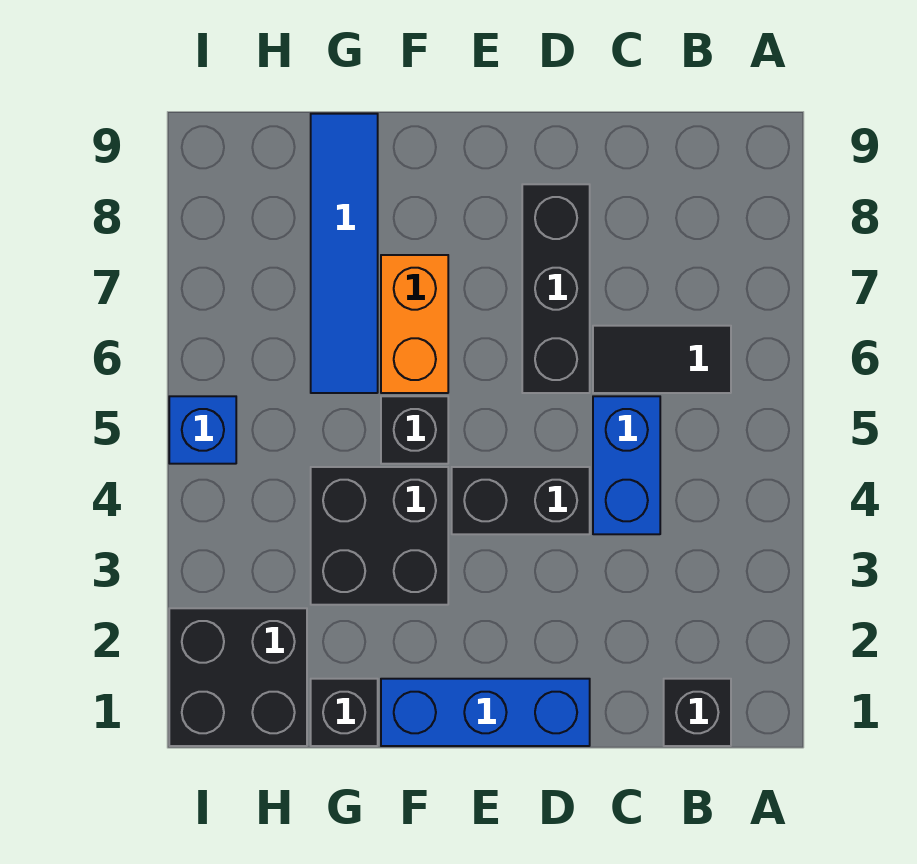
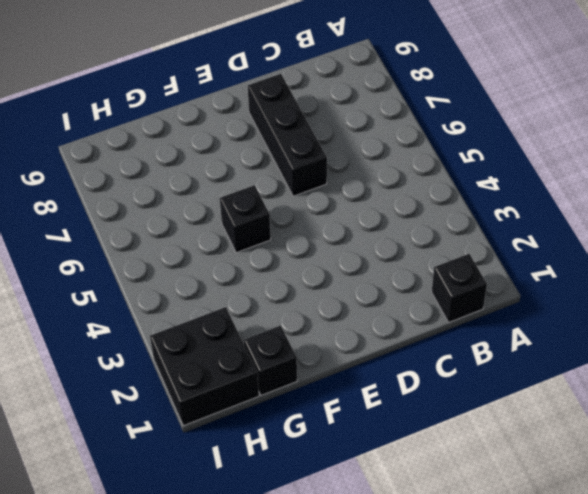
none -> black 1x2 tile [593,326,731,393]
none -> blue 1x2 brick [593,396,660,534]
none -> blue 1x3 brick [381,679,590,746]

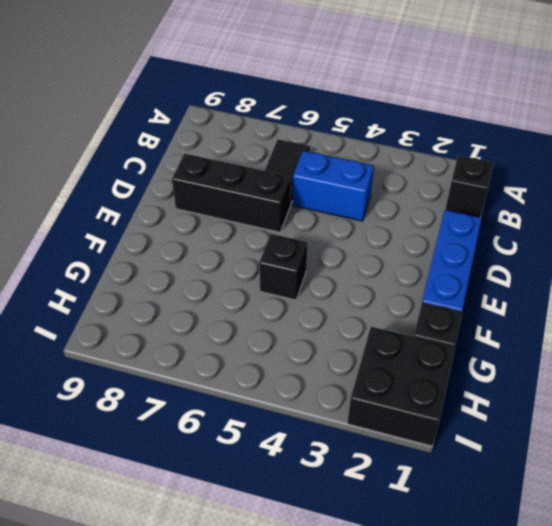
none -> black 1x2 brick [452,467,590,534]
none -> black 2x2 brick [311,467,448,605]
none -> orange 1x2 brick [381,255,448,393]

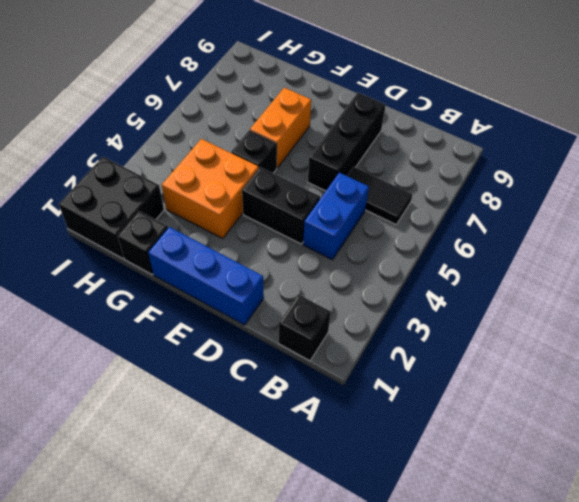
orange 2x2 brick [162,139,259,239] -> black 2x2 brick [311,467,448,605]
none -> blue 1x4 tile [311,114,378,393]
none -> blue 1x1 brick [169,396,236,464]

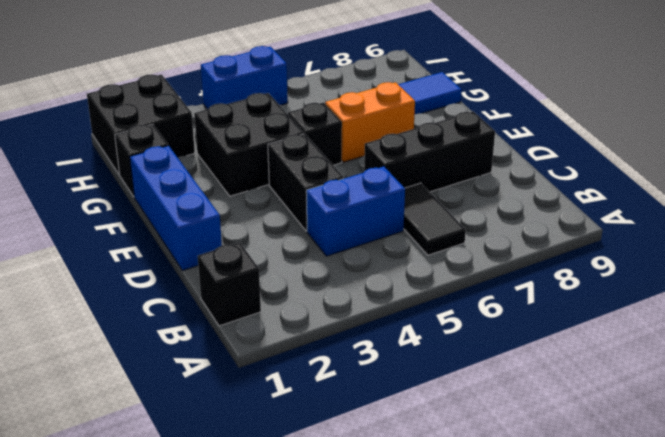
blue 1x2 brick [201,46,288,109] -> blue 1x1 brick [169,396,236,464]

